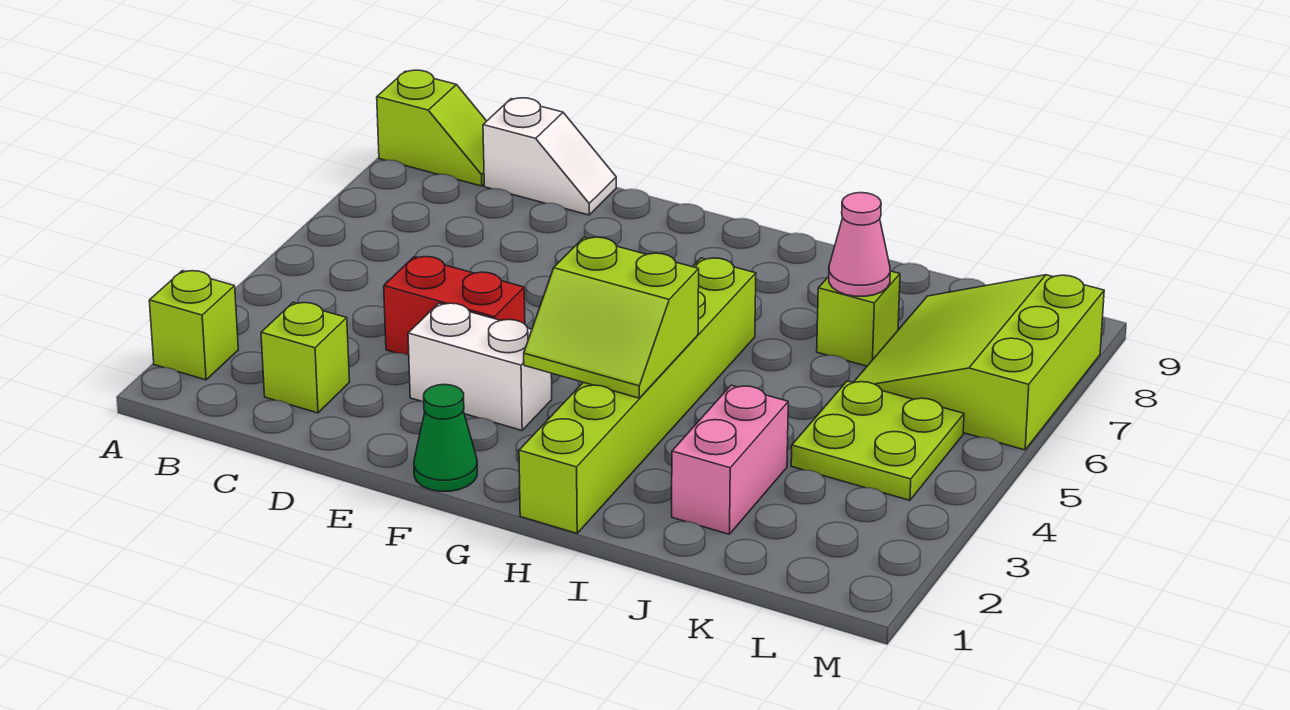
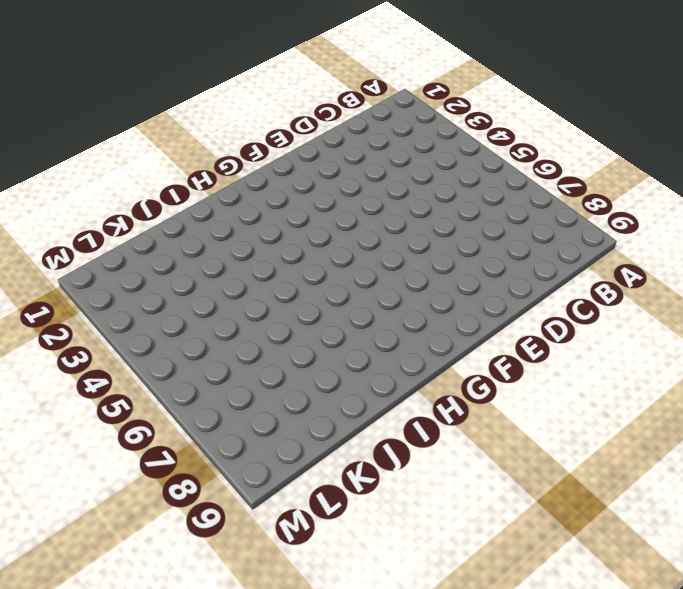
none -> lime 1x1 brick [149,271,238,380]
none -> lime 1x2 slope [377,70,486,186]
none -> lime 1x1 brick [261,302,350,413]

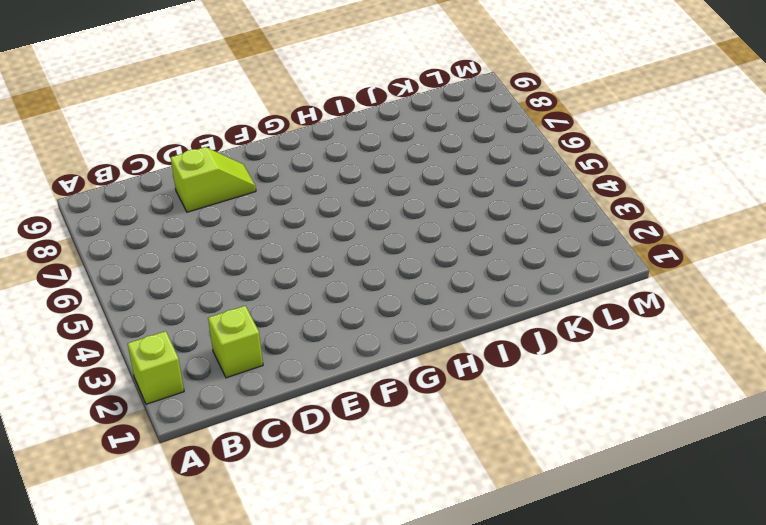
lime 1x2 slope [171,147,256,212] -> lime 1x2 slope moved to [377,70,486,186]
none -> white 1x2 slope [483,98,616,215]
none -> red 1x2 brick [384,257,525,355]
none -> white 1x2 brick [408,303,552,430]

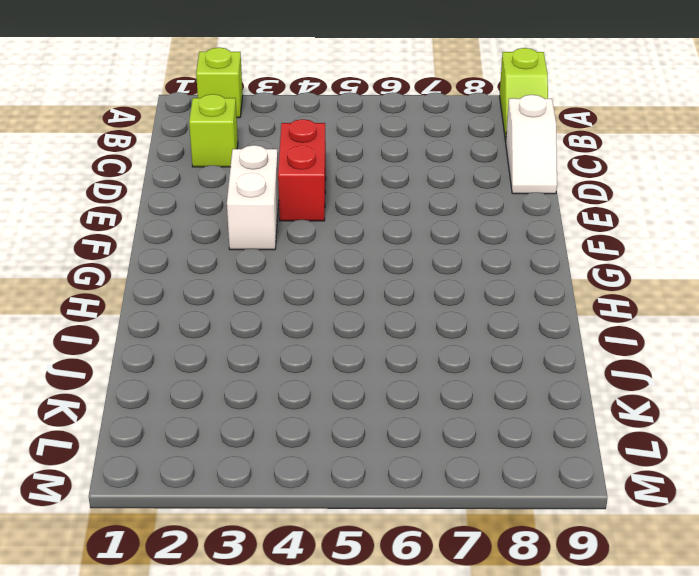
none -> green 1x1 cone [414,384,477,491]
none -> lime 1x6 brick [519,258,756,533]
none -> pink 1x2 brick [672,385,788,534]

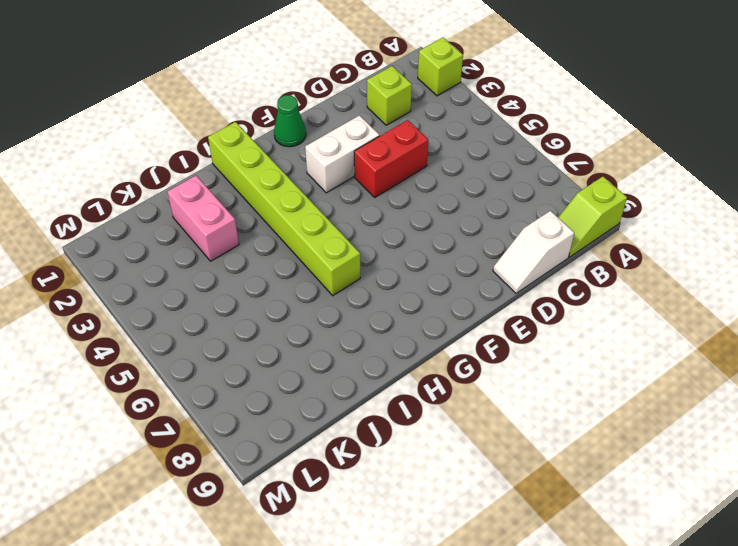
none -> lime 1x1 brick [817,271,900,366]
none -> lime 2x2 plate [791,381,964,500]
none -> lime 3x3 slope [853,275,1104,450]

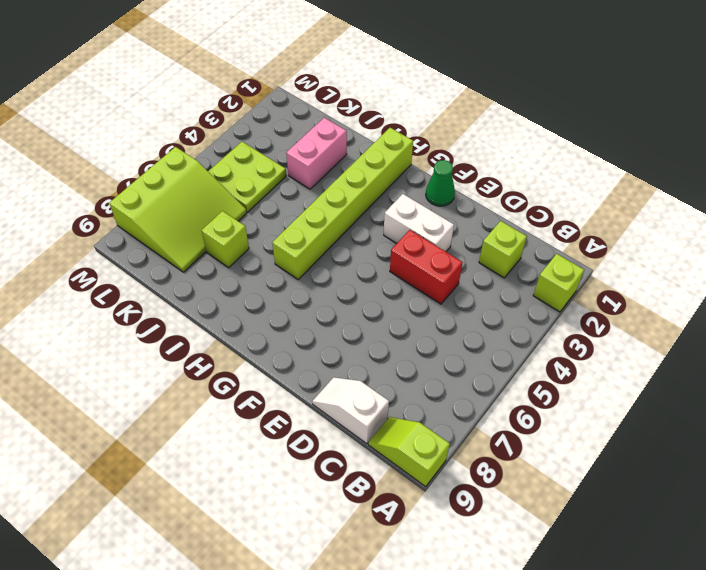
none -> lime 2x2 slope [524,237,699,398]
none -> pink 1x1 cone [829,193,890,296]

